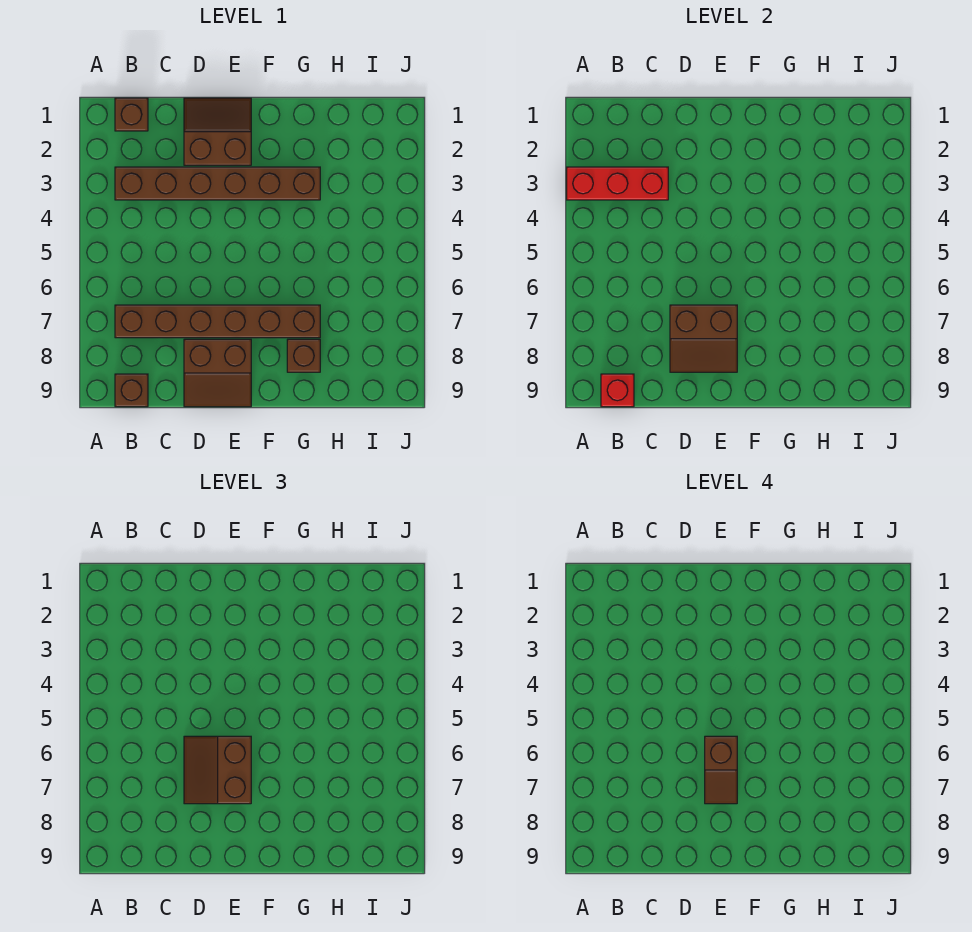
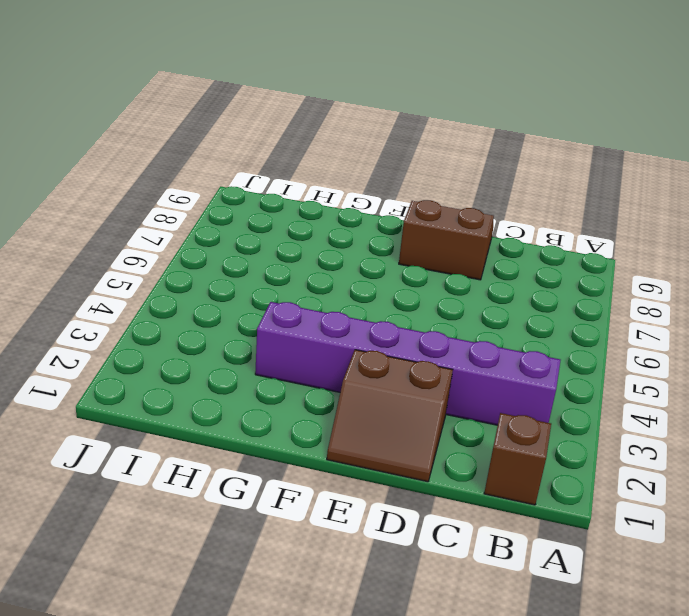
purple 1x6 brick [255,302,561,425] -> brown 1x6 brick [115,167,320,200]
none -> brown 1x6 brick [115,305,320,338]
none -> brown 1x1 brick [115,374,148,407]
none -> brown 1x1 brick [287,339,320,372]

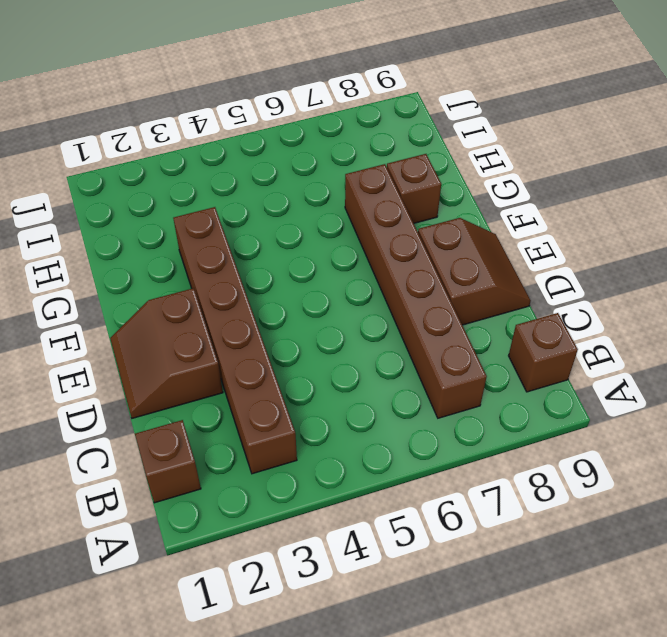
none -> red 1x3 brick [567,167,668,200]
none -> red 1x1 brick [601,374,634,407]
none -> brown 2x2 slope [670,305,737,372]

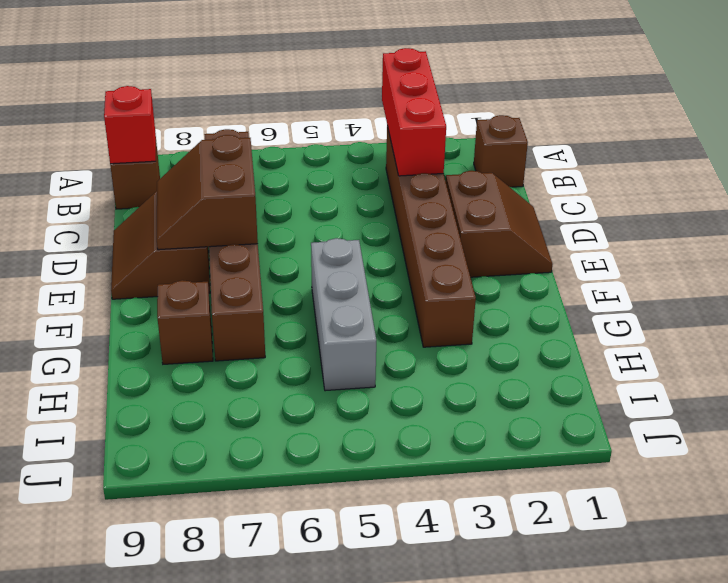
grey 1x3 brick [311,238,376,391] -> none
none -> brown 2x2 slope [184,736,251,804]
none -> brown 1x2 slope [705,736,737,804]

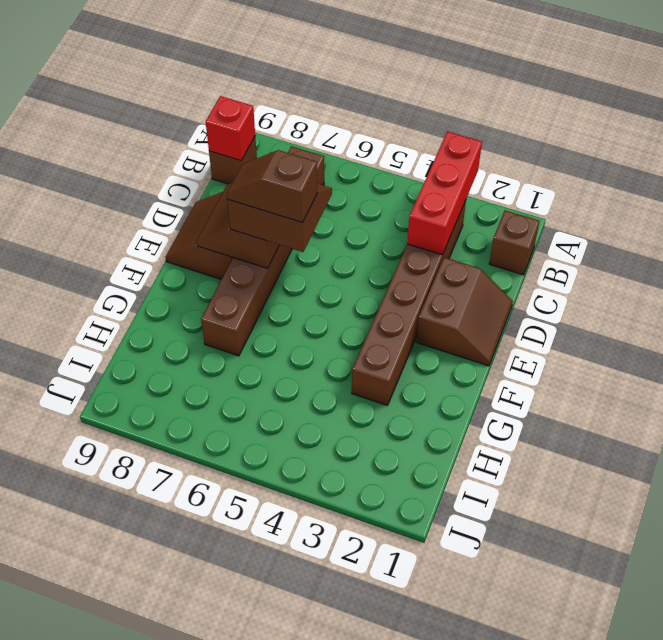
none -> brown 1x1 brick [287,339,320,372]

